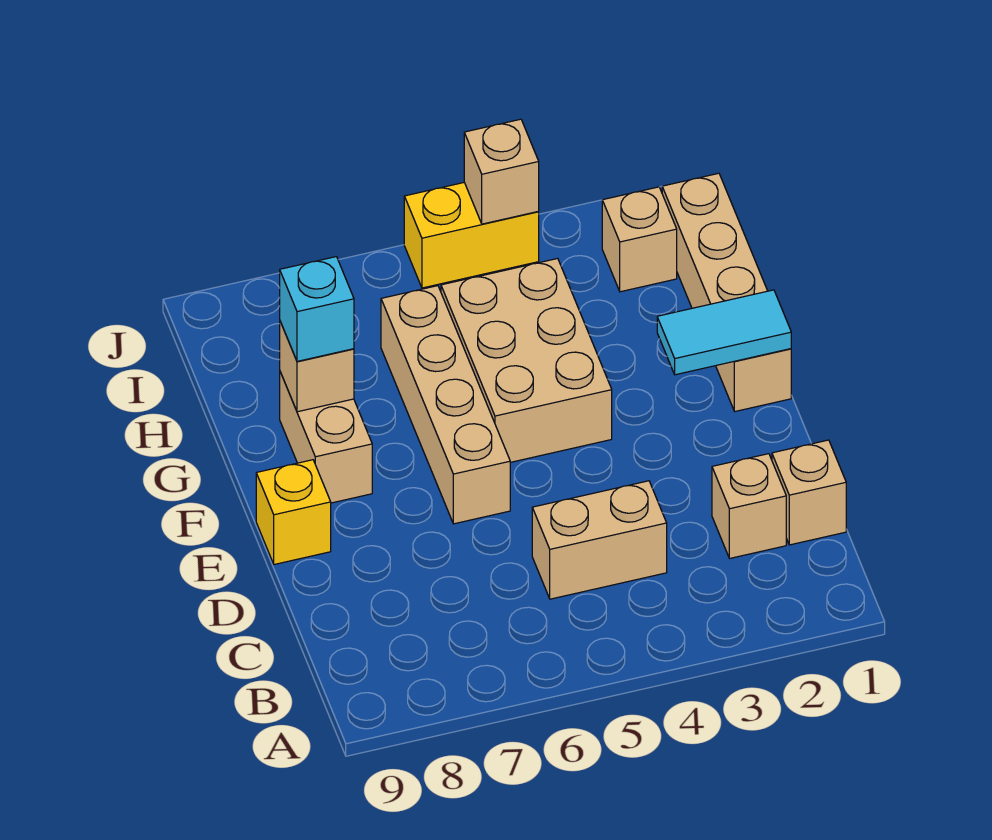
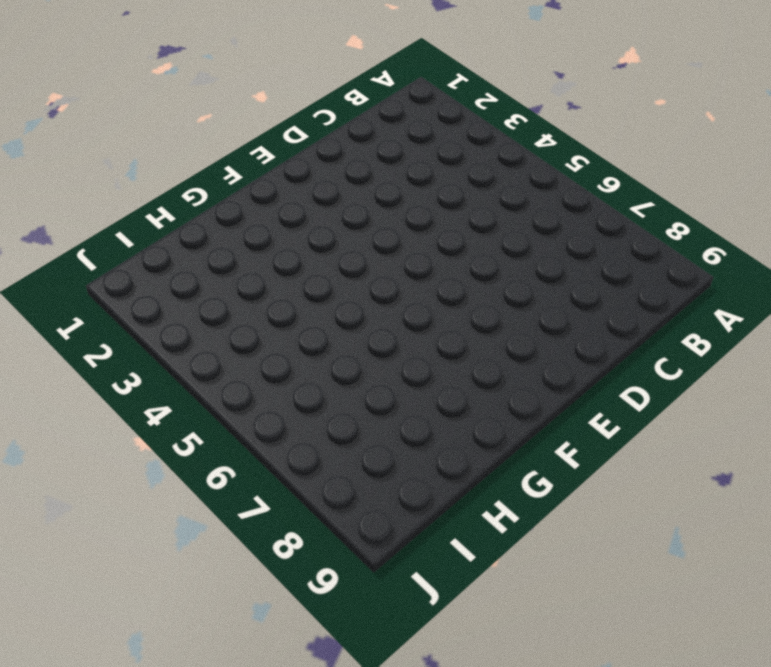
none -> tan 1x1 brick [772,440,846,545]
none -> tan 1x1 brick [712,454,786,558]
none -> tan 1x2 brick [532,481,667,599]

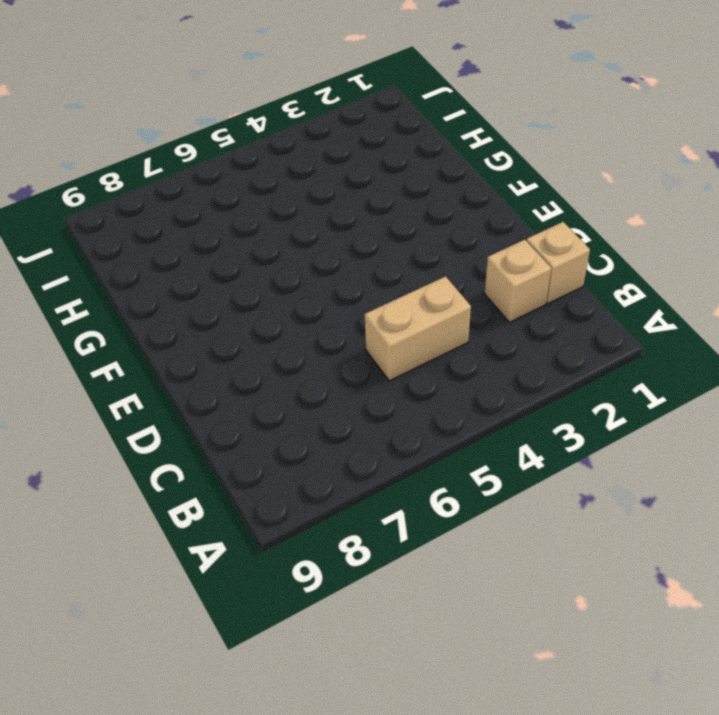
none -> tan 1x4 brick [381,286,510,524]
none -> yellow 1x1 brick [256,460,331,564]
none -> tan 1x4 brick [662,173,791,411]

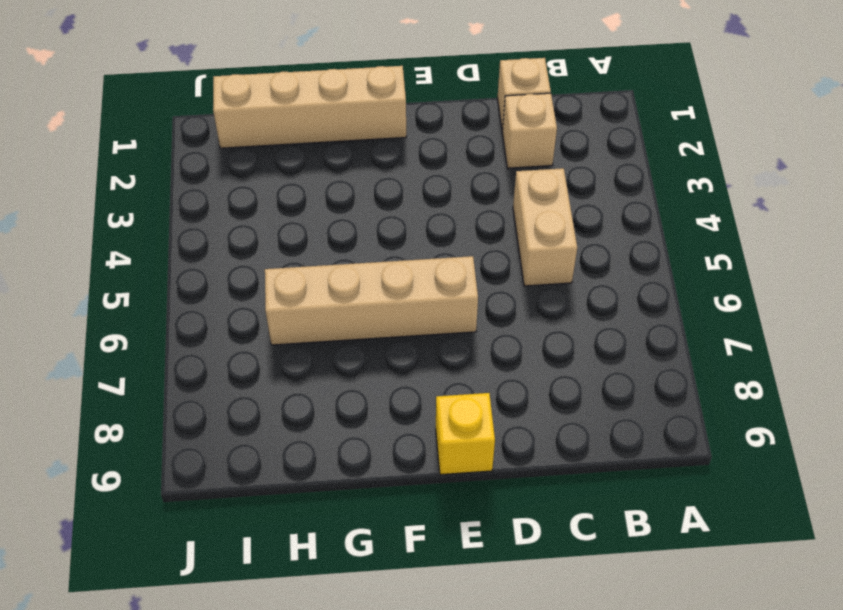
none -> tan 2x3 brick [441,258,612,462]
none -> tan 1x2 brick [280,372,372,503]
none -> tan 1x1 brick [602,187,677,292]

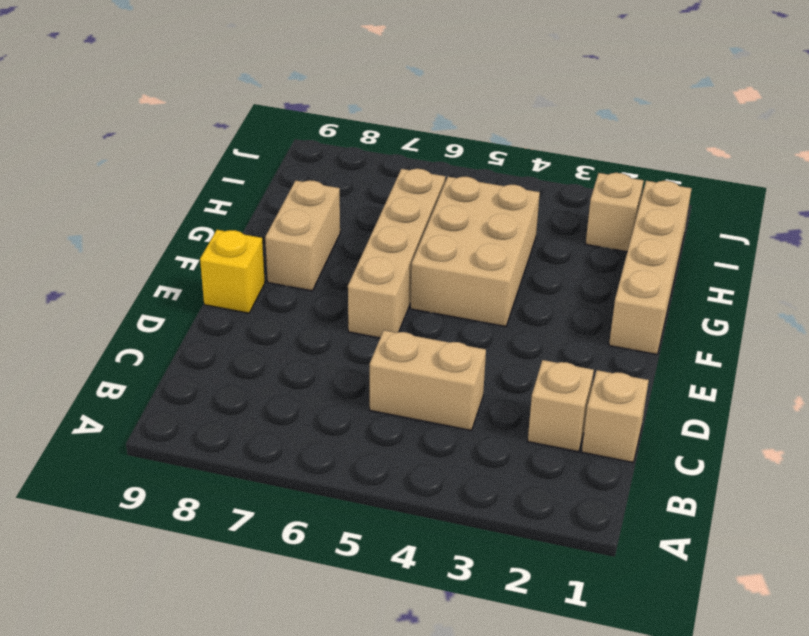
none -> yellow 1x2 brick [404,182,539,288]
none -> cyan 1x2 tile [657,290,791,375]
none -> tan 1x1 brick [280,322,354,412]

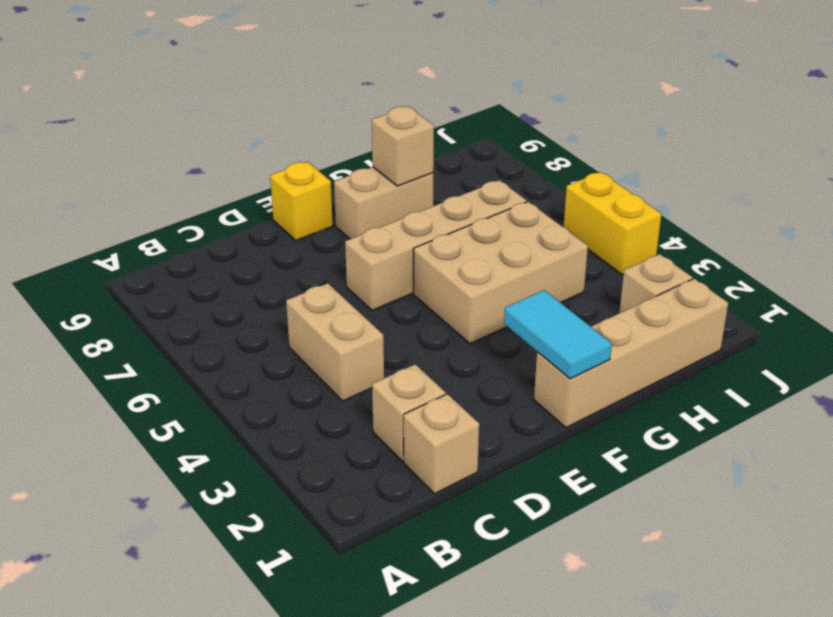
none -> tan 1x1 brick [464,119,539,224]
none -> cyan 1x1 brick [280,257,354,361]

